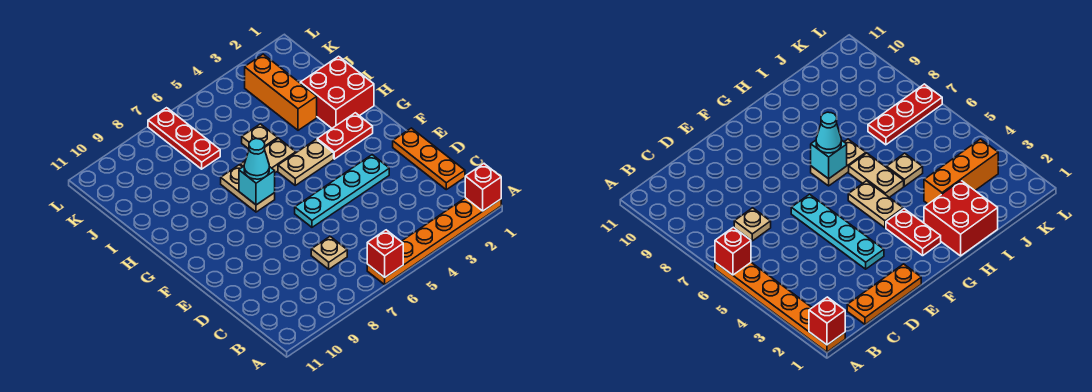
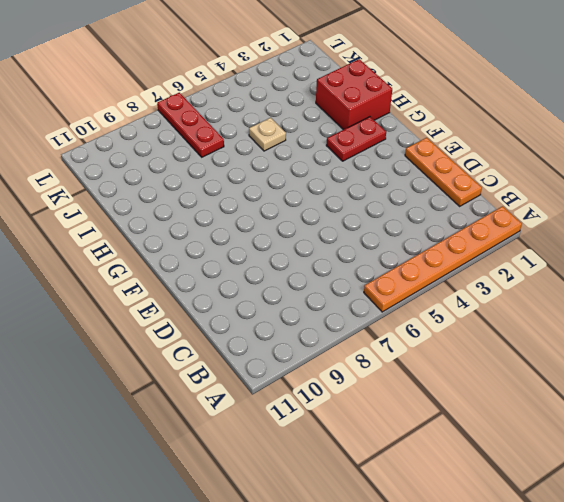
none -> tan 1x1 plate [311,237,347,269]
none -> cyan 1x4 plate [295,155,389,227]
none -> tan 1x2 plate [278,139,334,185]

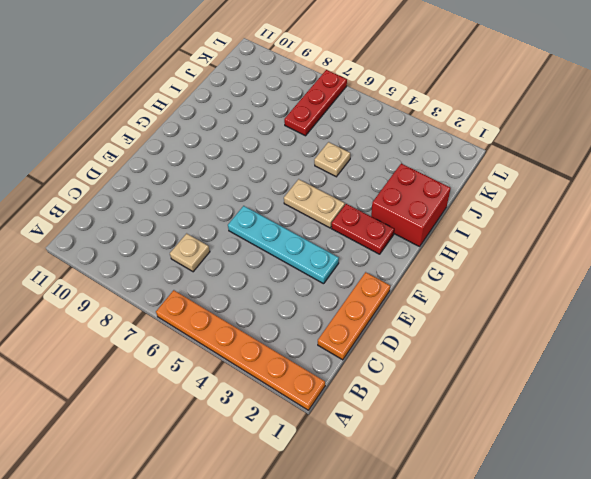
none -> tan 1x2 plate [221,165,275,212]
none -> tan 1x2 plate [240,138,296,173]
none -> orange 1x3 brick [245,54,317,130]

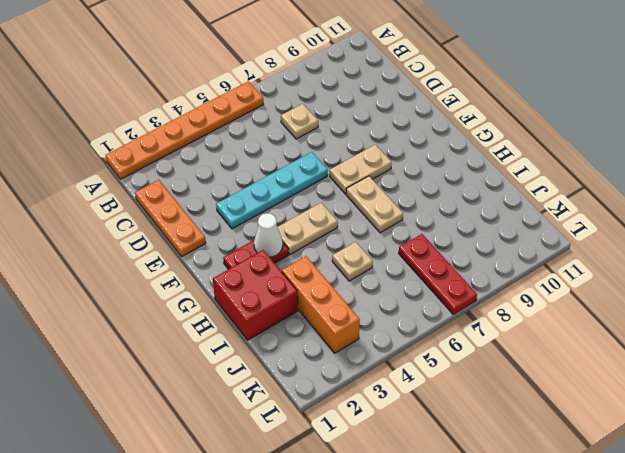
tan 1x2 plate [330,145,392,194] -> tan 1x2 plate moved to [240,138,296,173]
white 1x1 cone [254,213,283,257] -> none
none -> red 1x1 brick [465,164,501,211]
none -> red 1x1 brick [367,230,403,277]
none -> cyan 1x1 brick [239,167,275,205]

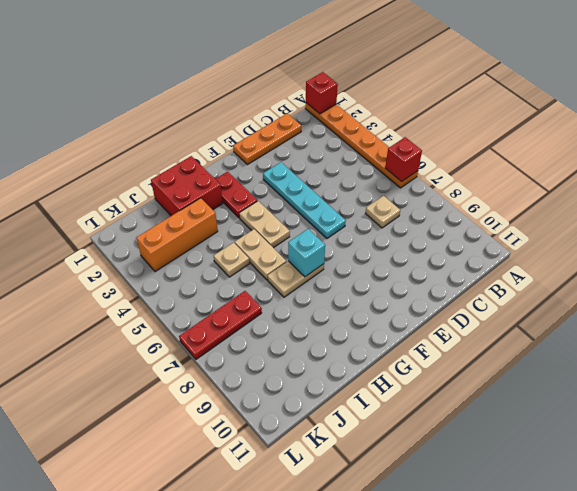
none -> cyan 1x1 cone [244,139,269,179]

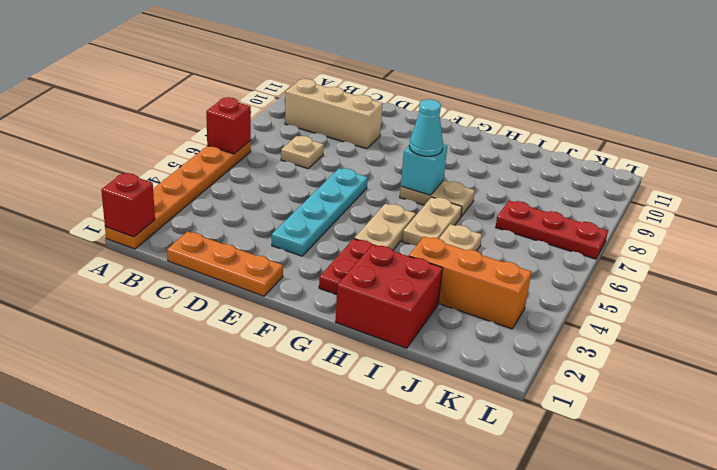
tan 1x3 brick [285,79,383,149] -> none

